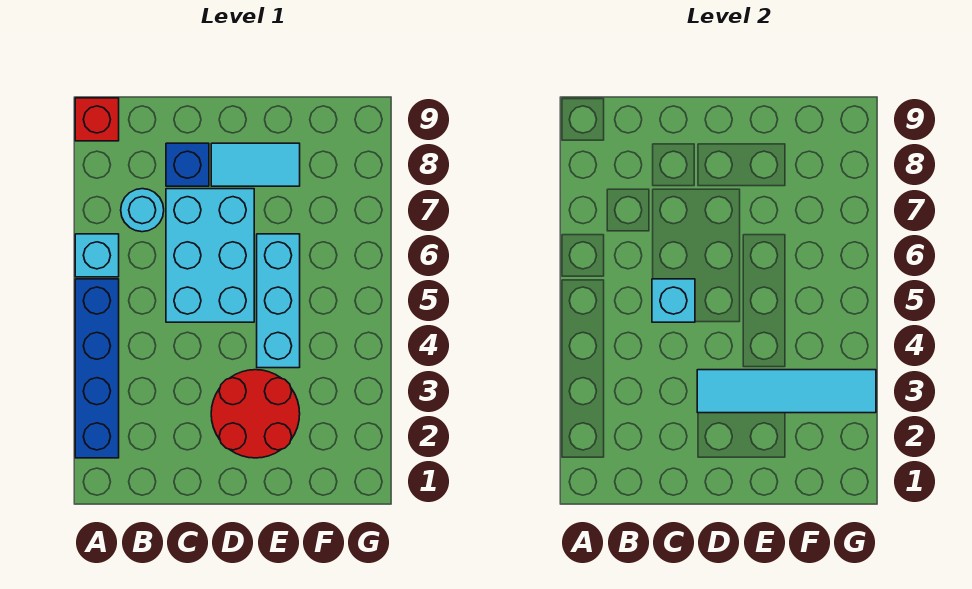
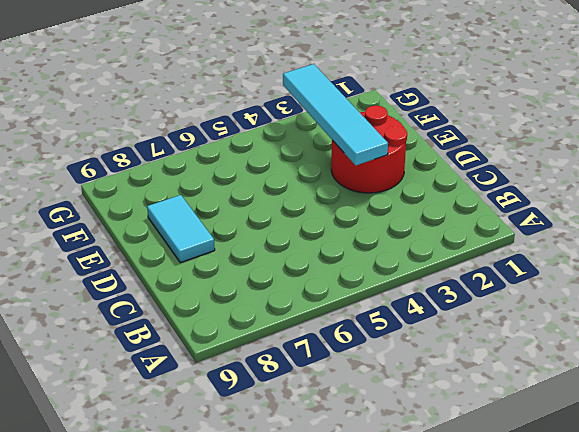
none -> blue 1x4 brick [75,279,119,458]
none -> cyan 1x1 brick [75,234,119,277]

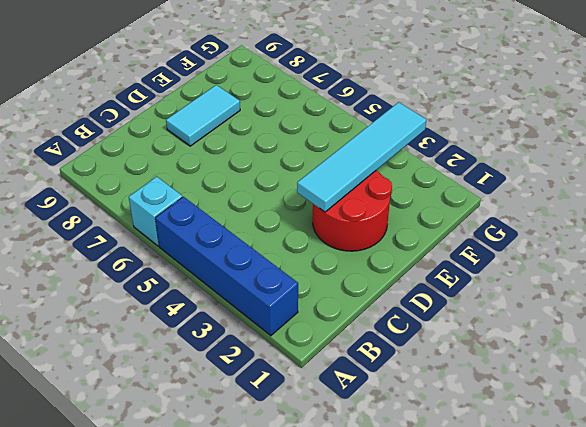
none -> red 1x1 brick [75,98,119,141]
none -> cyan 1x1 round brick [121,189,164,232]

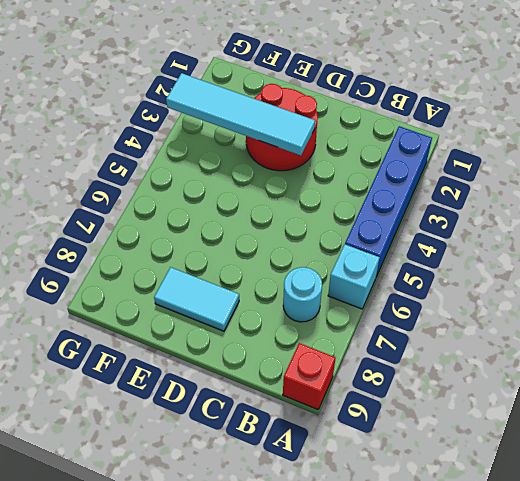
none -> cyan 2x3 brick [166,189,254,322]
none -> blue 1x1 brick [166,143,209,186]

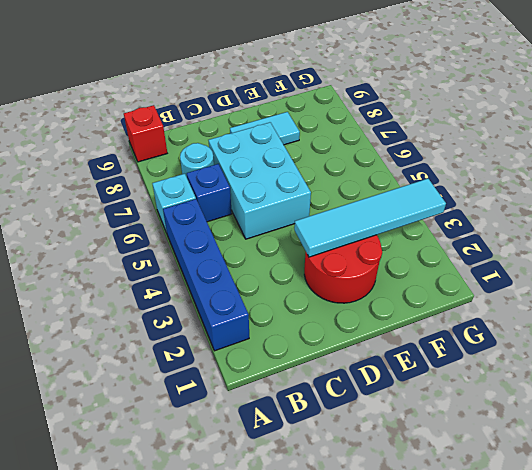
blue 1x1 brick [187,164,232,222] -> blue 1x1 brick moved to [166,143,209,186]
none -> cyan 1x3 brick [257,234,300,368]
none -> cyan 1x1 brick [652,279,695,322]

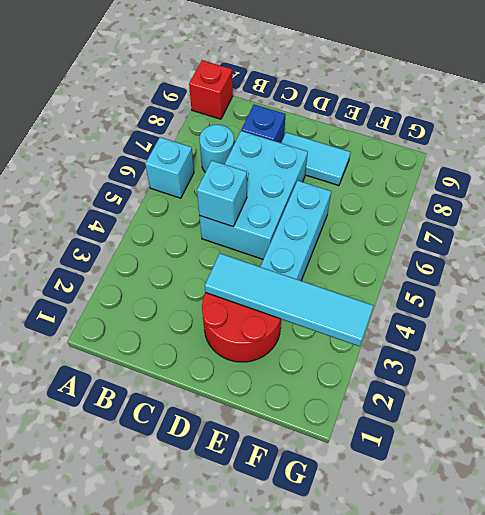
none -> blue 1x4 brick [75,279,119,458]

